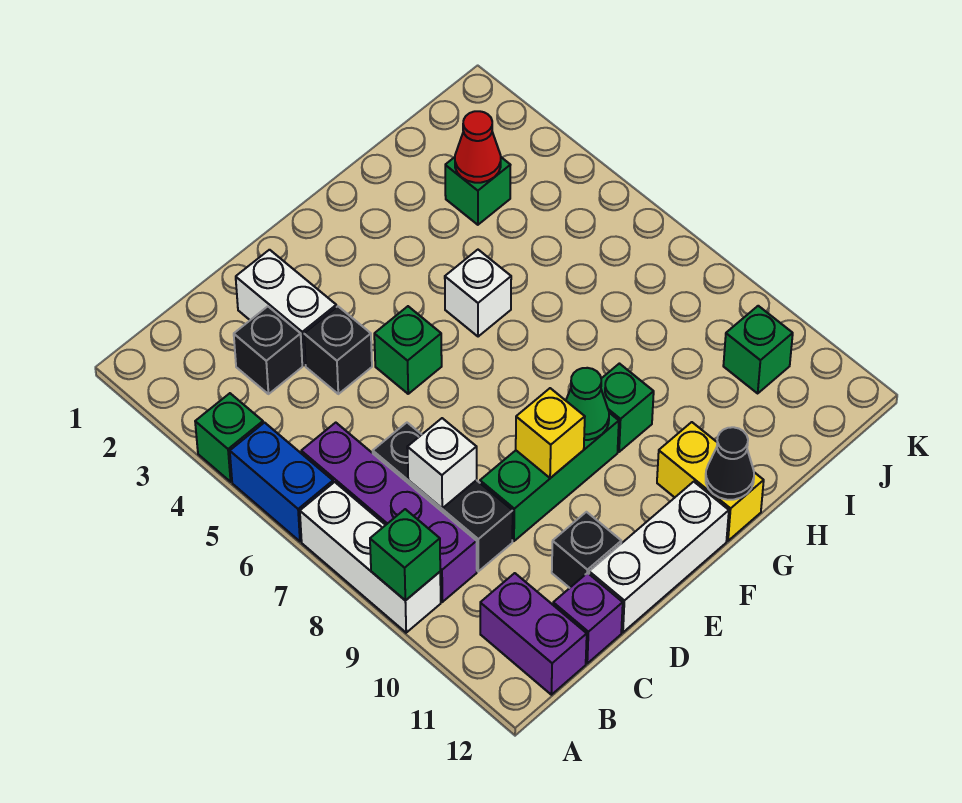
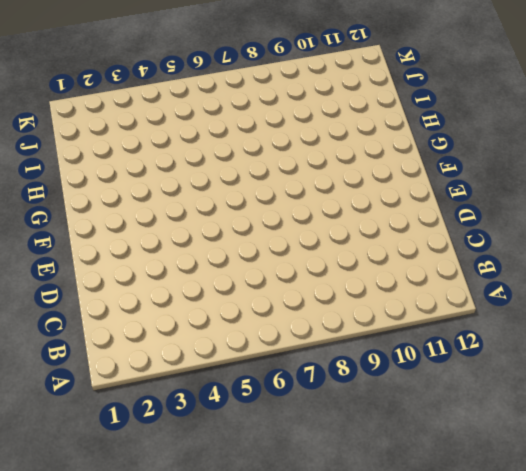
none -> green 1x1 brick [195,393,263,482]
none -> blue 1x2 brick [230,423,333,541]
none -> white 1x3 brick [300,482,441,633]

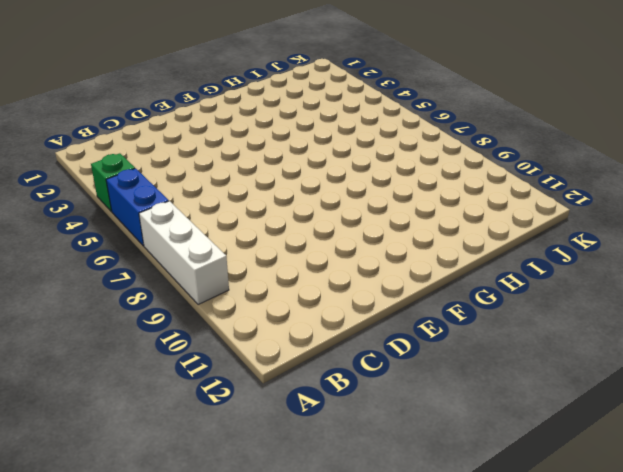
none -> purple 1x4 brick [301,423,477,602]
none -> purple 1x2 brick [480,573,587,695]
none -> black 1x1 brick [234,306,302,394]

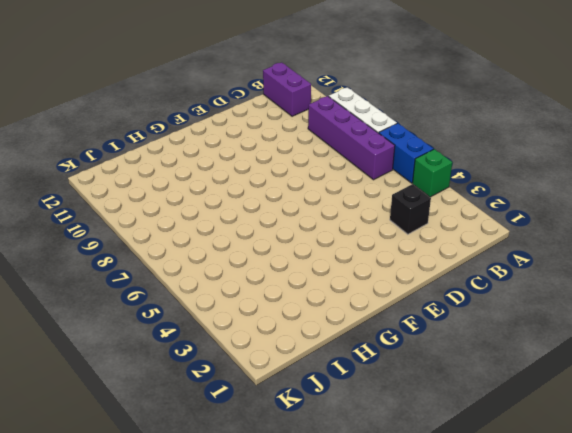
none -> black 1x3 brick [373,423,513,571]
none -> purple 1x1 brick [553,573,623,663]
none -> white 1x2 brick [236,250,336,365]

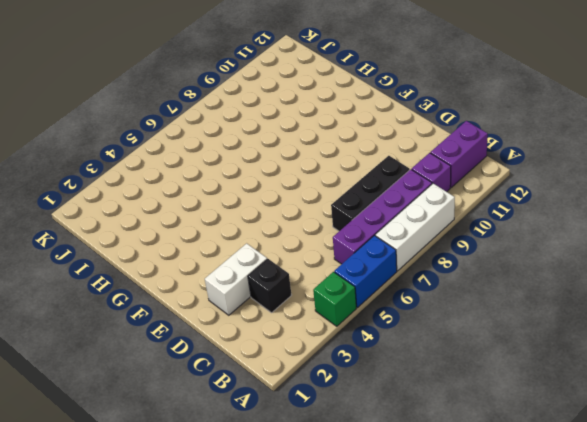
purple 1x1 brick [412,153,451,192] -> purple 1x1 brick moved to [553,573,623,663]
none -> black 1x1 brick [304,306,372,394]
none -> green 1x3 brick [480,413,619,541]
none -> black 1x1 brick [552,512,621,588]

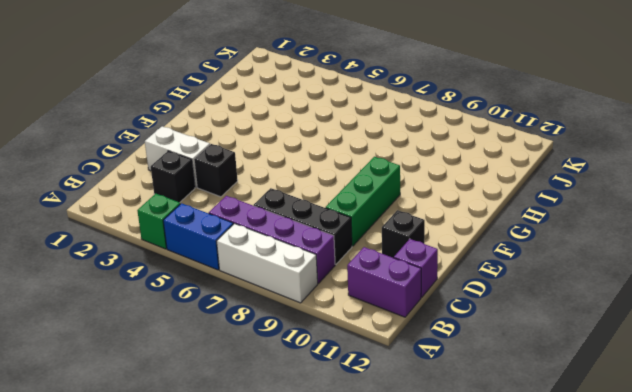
none -> white 1x3 brick [589,482,729,632]
none -> green 1x1 brick [374,306,442,394]
none -> white 1x1 brick [445,250,511,337]

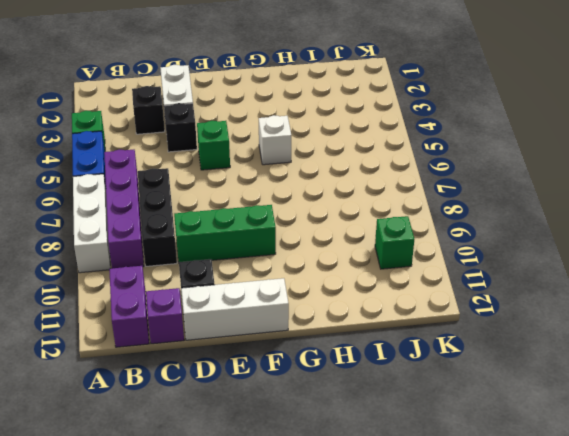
none -> green 1x1 brick [601,364,654,452]
none -> yellow 1x2 brick [657,422,764,541]
none -> green 1x1 brick [445,157,510,225]

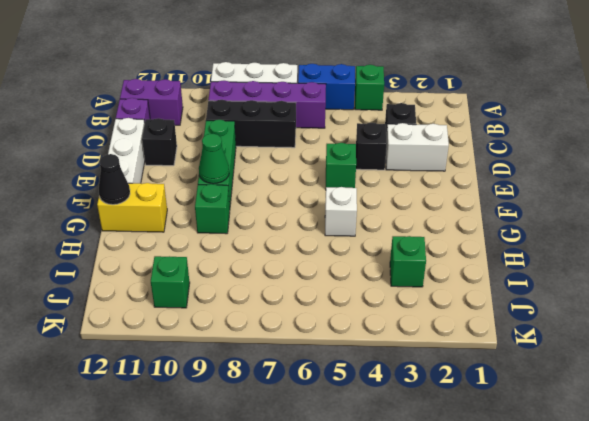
none -> green 1x1 brick [370,509,440,601]
none -> white 1x1 brick [407,418,477,508]
none -> yellow 1x1 brick [516,388,585,478]

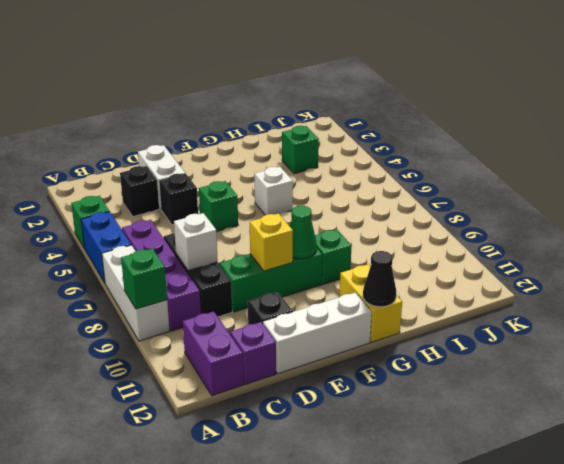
none -> green 1x1 brick [723,306,793,393]
none -> red 1x1 cone [455,111,501,183]

